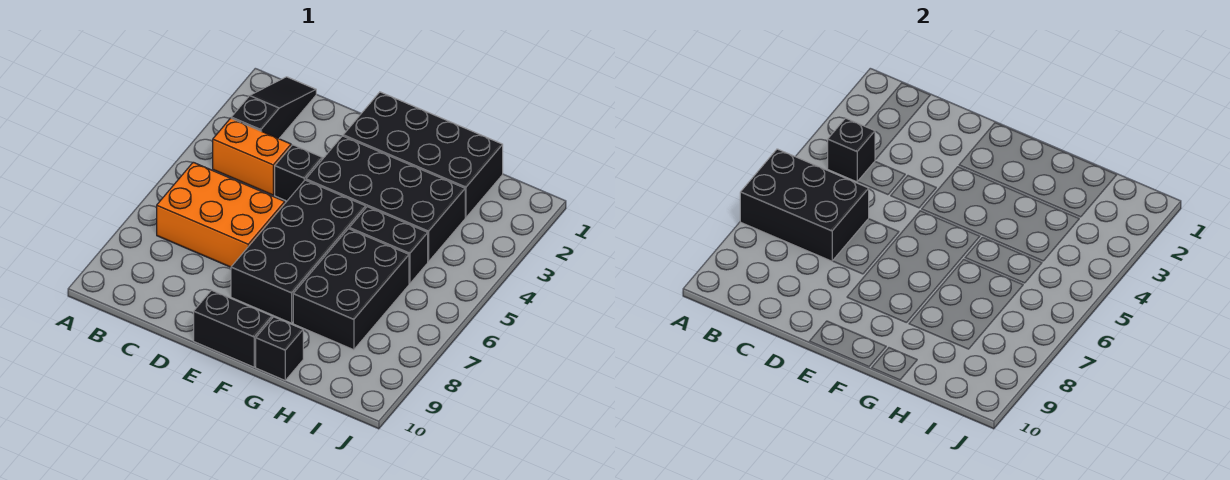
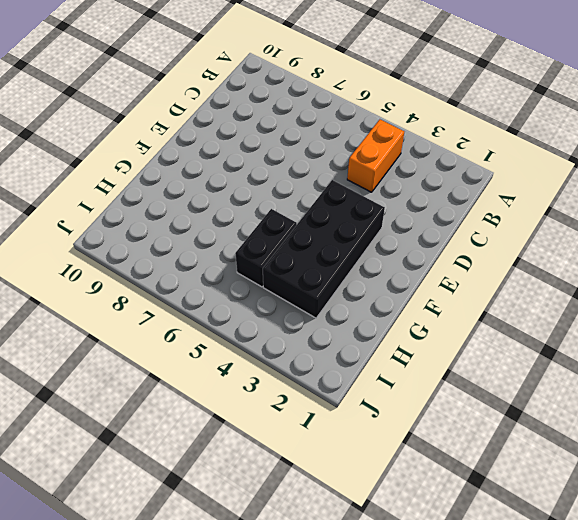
none -> black 1x3 slope [231,77,316,139]
none -> orange 2x3 brick [157,162,285,267]
none -> black 1x1 brick [275,145,322,201]

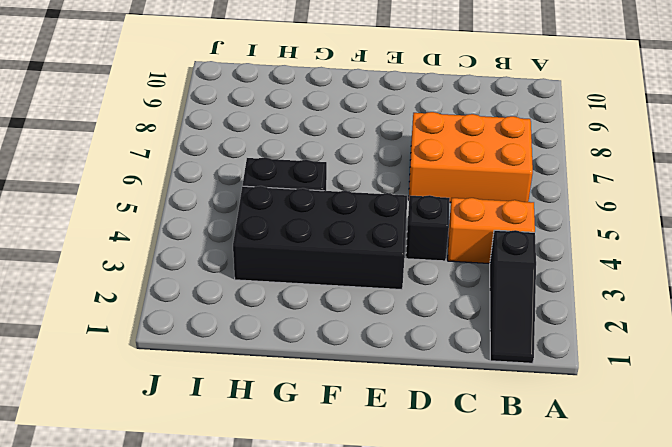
none -> black 2x4 brick [343,92,503,217]
none -> black 2x4 brick [231,180,366,323]
none -> black 1x2 brick [194,290,272,367]

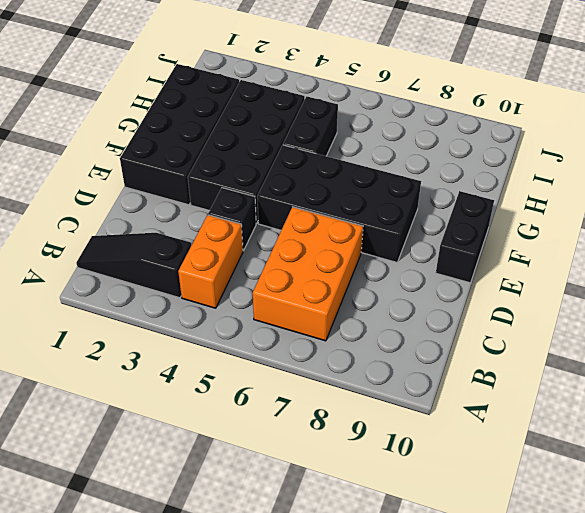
none -> black 2x3 brick [293,229,409,350]
none -> black 1x1 brick [256,317,303,380]
none -> black 2x3 brick [740,149,869,261]

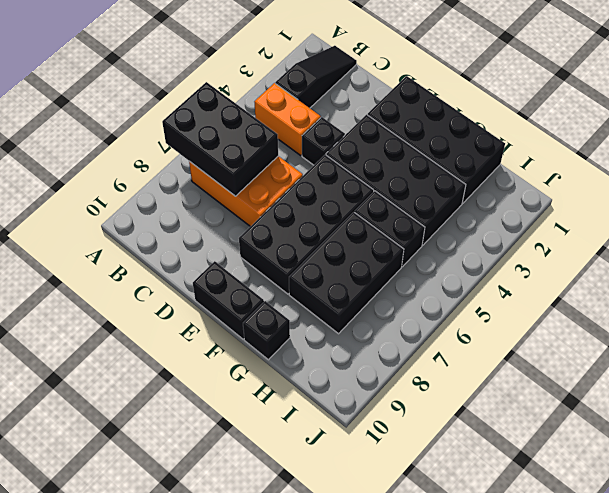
none -> black 1x1 brick [828,118,875,182]

